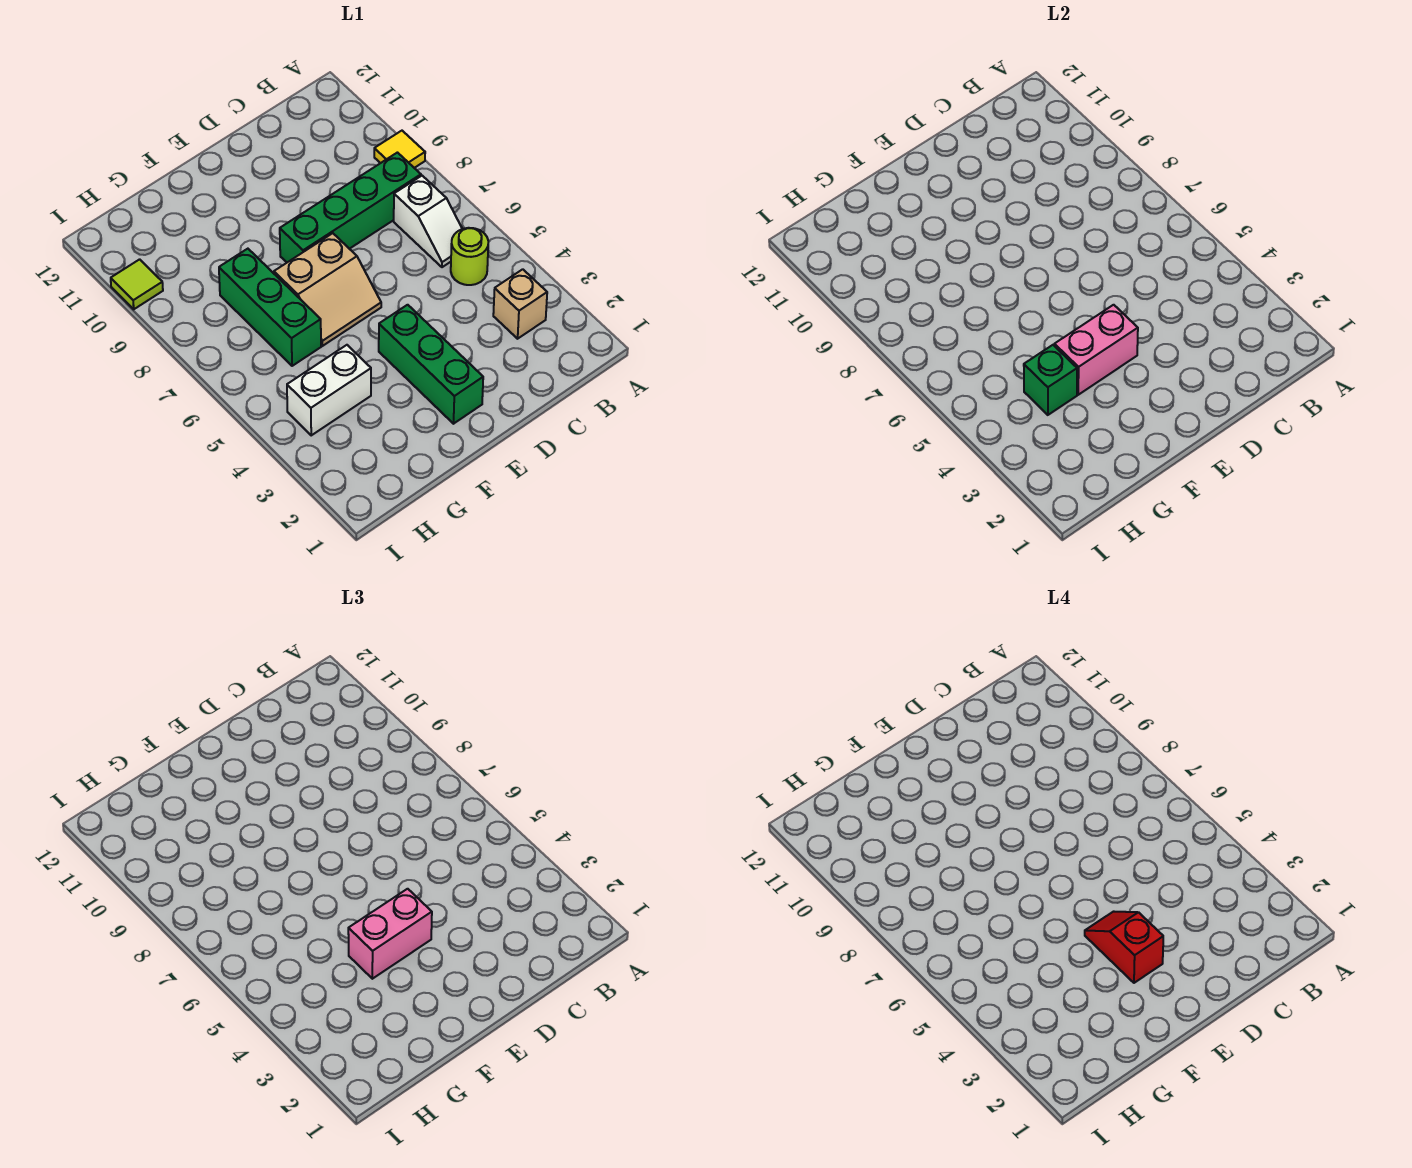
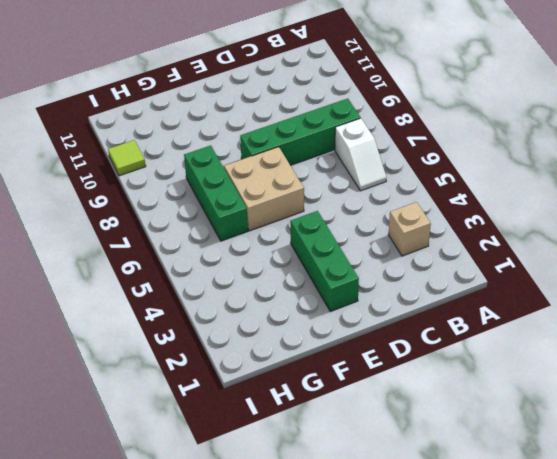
tan 2x2 brick [224,147,304,231] -> tan 2x2 slope [274,233,381,346]
none -> yellow 1x1 tile [374,131,425,168]
none -> lime 1x1 round brick [451,228,488,285]
none -> white 1x2 brick [287,345,371,435]

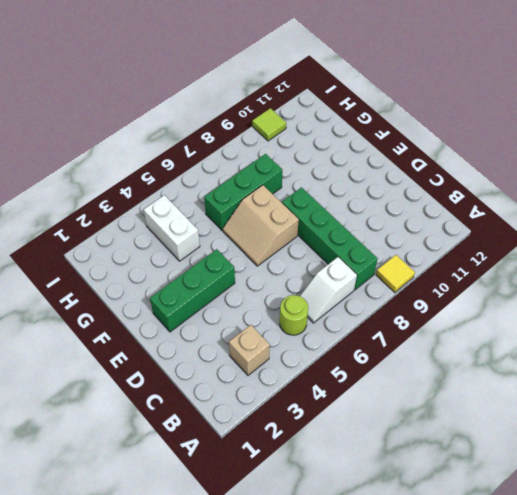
none -> pink 1x2 brick [1054,305,1138,395]
none -> green 1x1 brick [1024,345,1077,415]
none -> pink 1x2 brick [348,889,432,979]

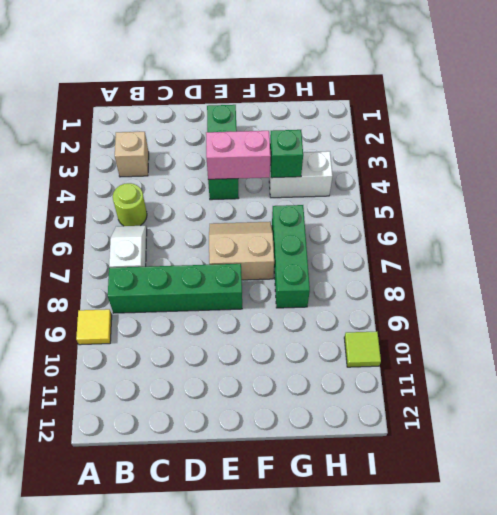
none -> pink 1x2 brick [348,889,432,979]
none -> red 1x2 slope [1085,911,1163,983]

